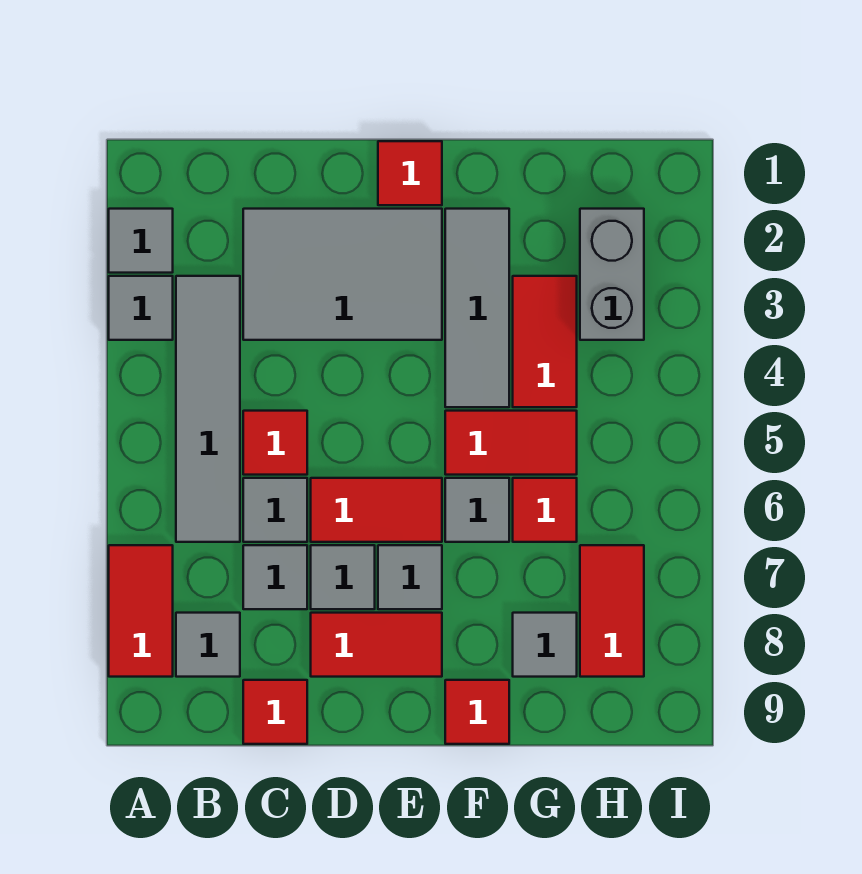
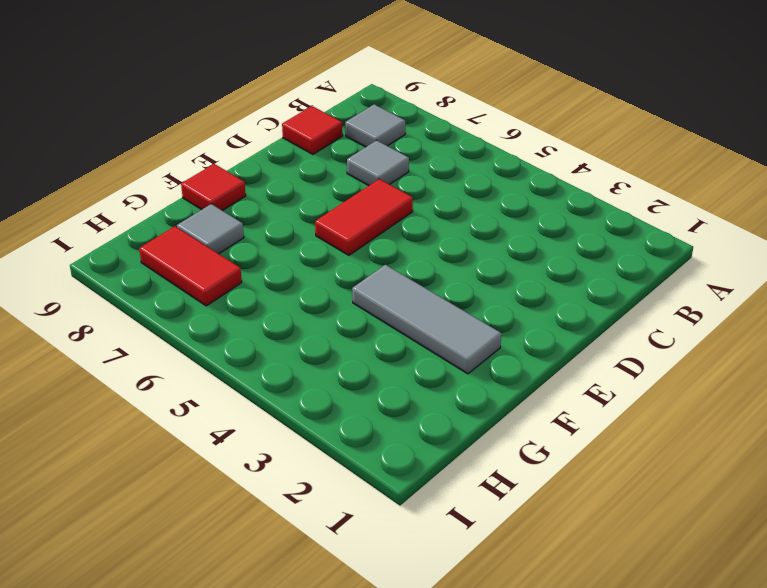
none -> grey 1x1 tile [109,209,173,273]
none -> grey 1x1 tile [109,276,173,340]
none -> red 1x2 tile [109,545,173,677]

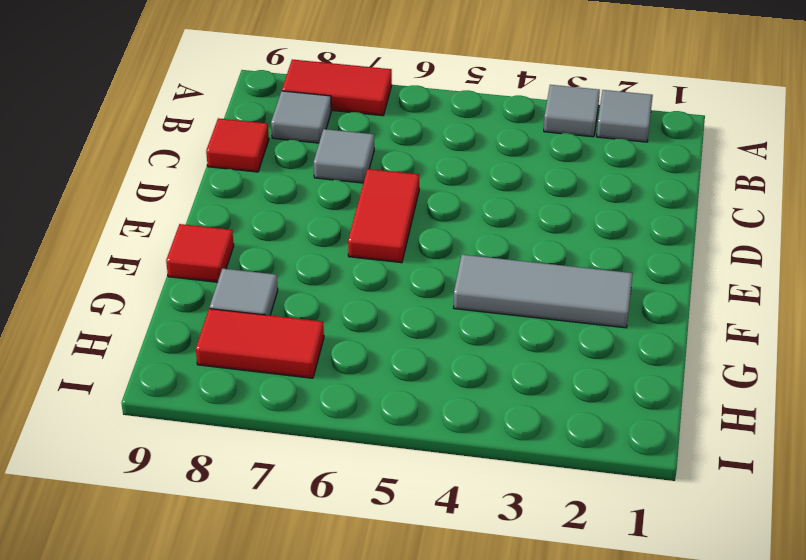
none -> grey 1x4 tile [176,276,240,542]
none -> grey 2x3 tile [243,209,442,340]
none -> red 1x1 tile [243,411,307,475]

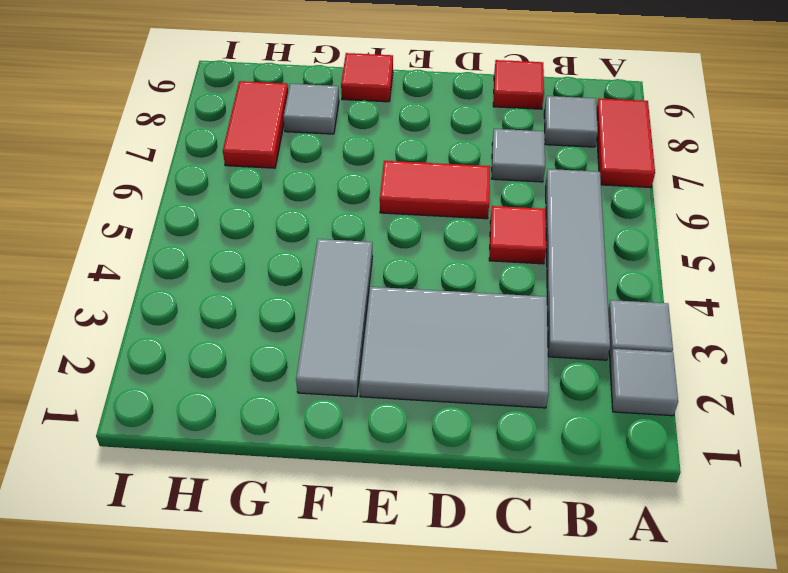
none -> grey 1x1 tile [243,478,307,542]
none -> grey 1x1 tile [311,545,375,609]
none -> red 1x2 tile [311,613,442,677]

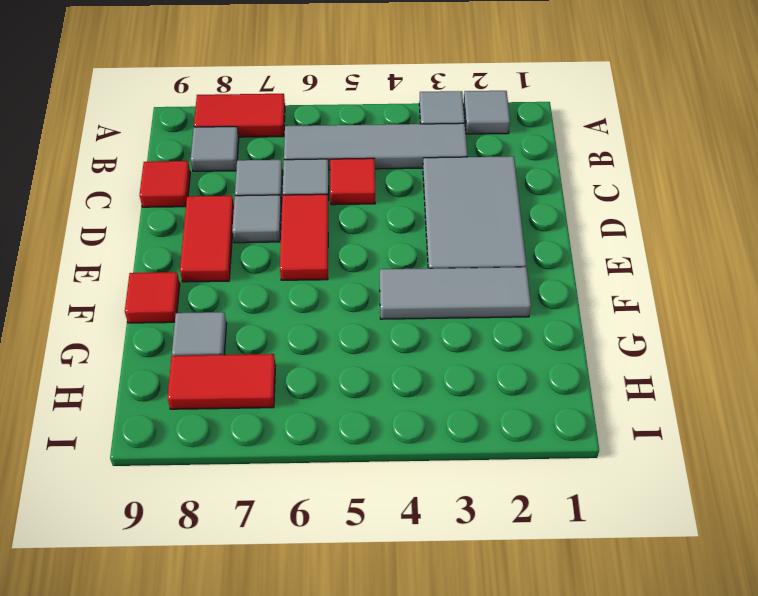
none -> red 1x1 tile [378,141,442,205]
none -> grey 1x1 tile [378,545,442,609]
none -> red 1x2 tile [445,411,577,475]

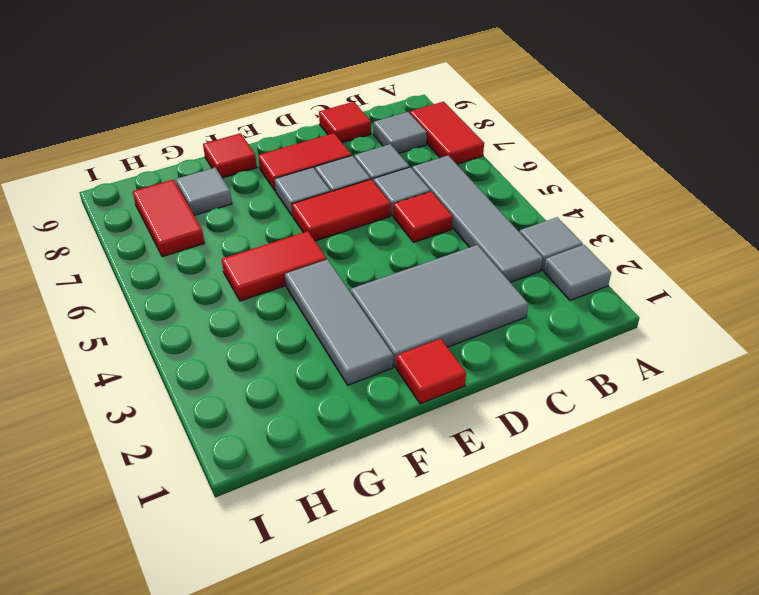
none -> grey 1x1 tile [445,478,509,542]
none -> red 1x2 tile [513,276,577,407]
none -> red 1x1 tile [513,478,577,542]

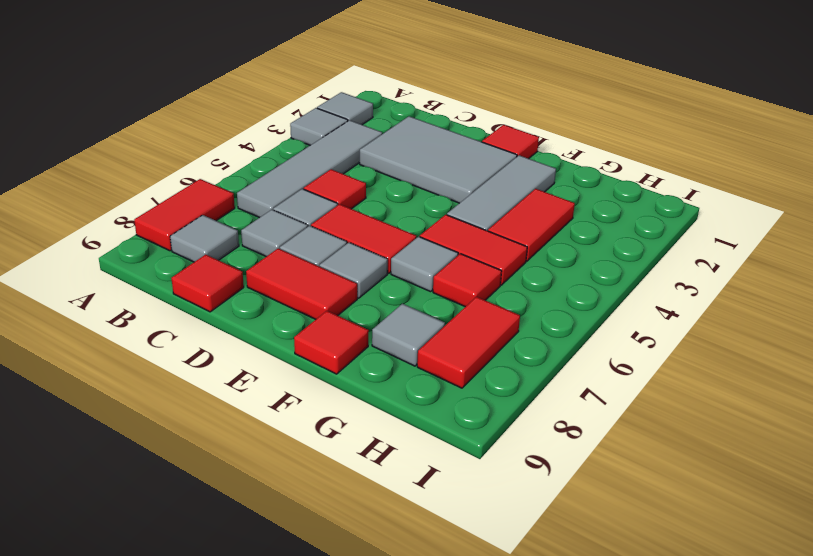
none -> grey 1x2 brick [580,209,644,340]

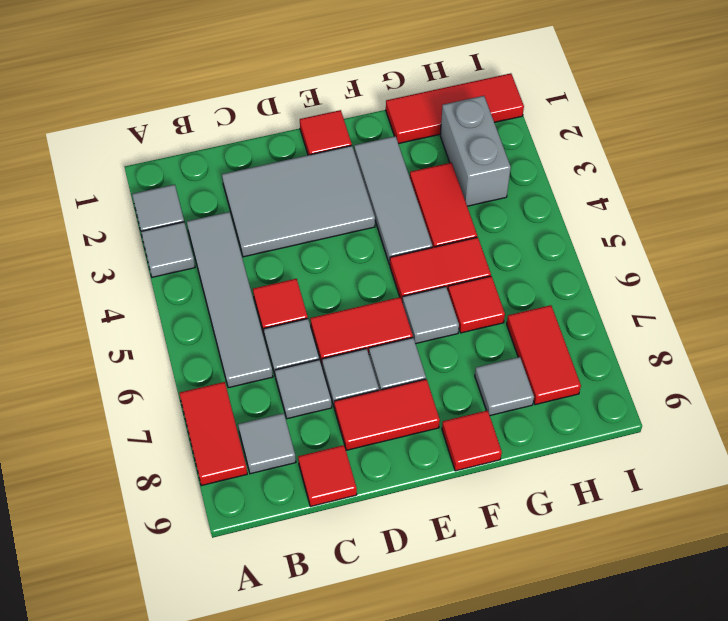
red 1x3 tile [386,73,524,144] -> none

